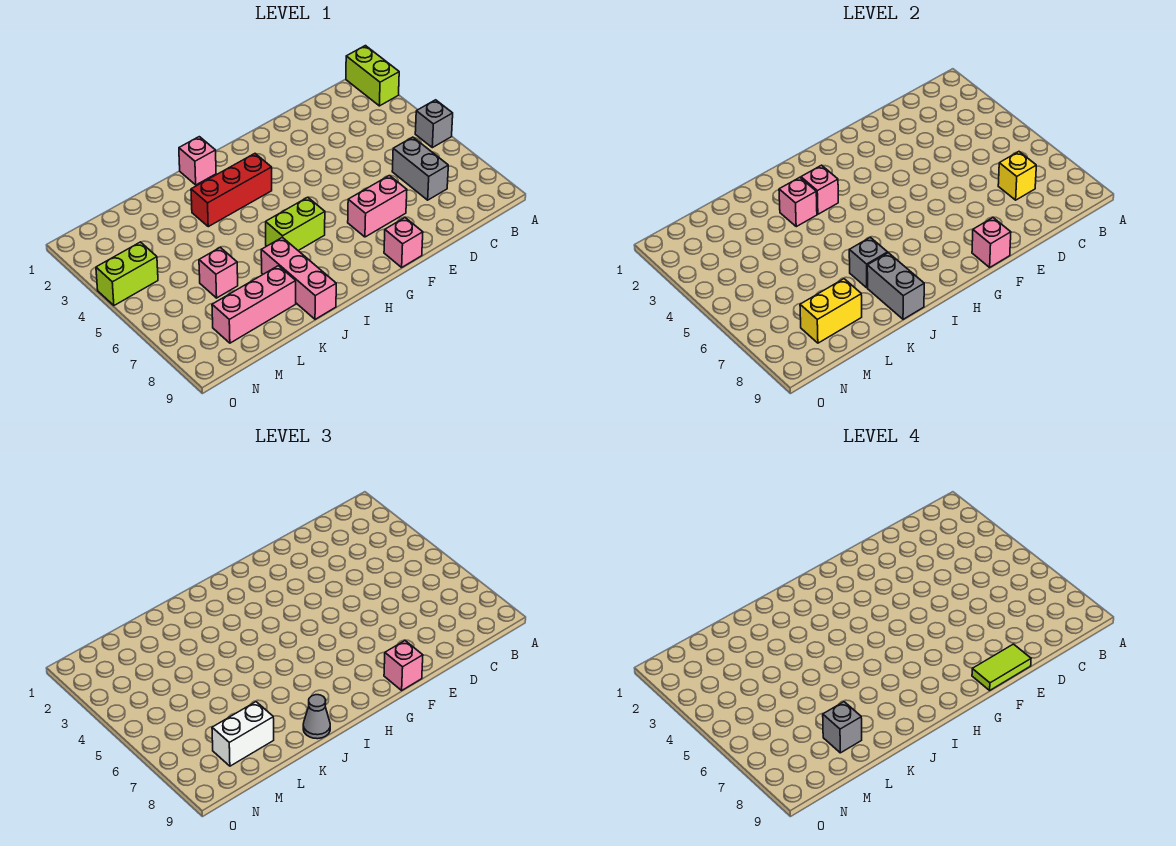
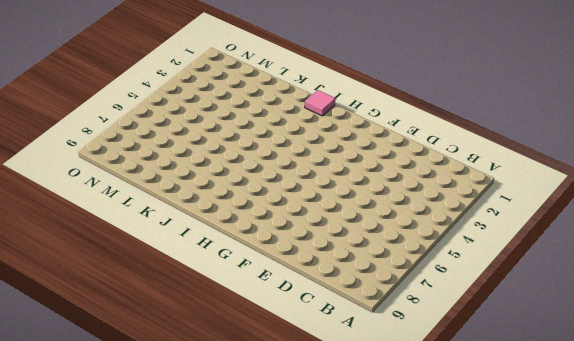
pink 1x1 tile [305,90,335,116] -> pink 1x1 brick [179,137,216,185]
none -> lime 1x2 brick [346,46,399,106]
none -> grey 1x1 brick [415,100,453,148]
none -> grey 1x2 brick [392,137,448,200]

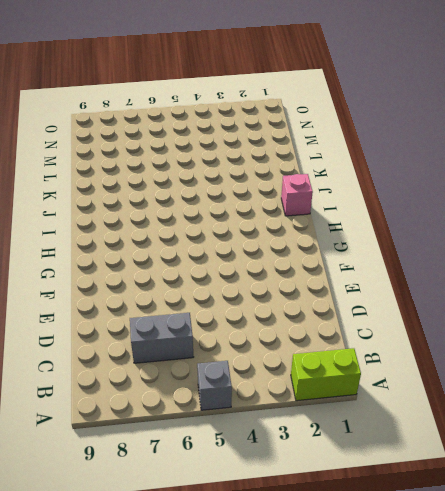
none -> pink 1x2 brick [348,176,407,237]
none -> pink 1x1 brick [384,218,423,267]
none -> red 1x3 brick [191,154,272,227]

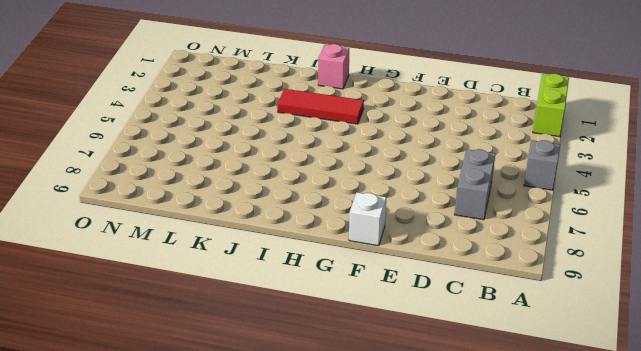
white 1x1 brick [349,192,386,246] -> pink 1x1 brick [384,218,423,267]
red 1x3 tile [277,89,364,124] -> red 1x3 brick [191,154,272,227]
none -> pink 1x2 brick [348,176,407,237]
none -> lime 1x2 brick [266,197,325,251]
none -> pink 1x3 brick [261,237,336,319]

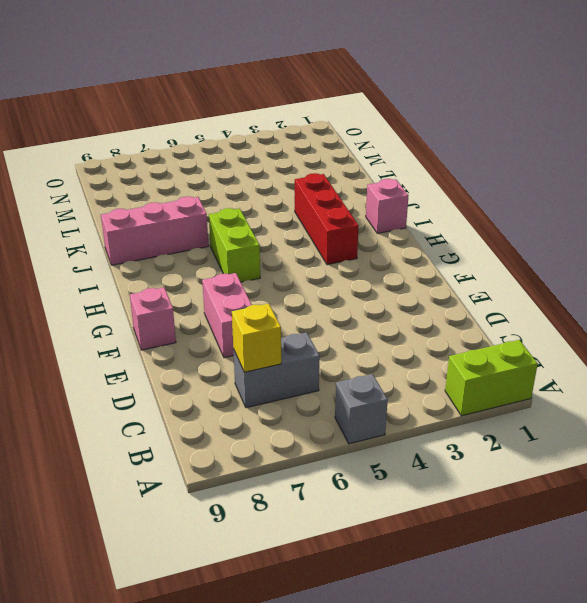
none -> pink 1x3 brick [212,266,296,343]
none -> pink 1x1 brick [199,247,238,298]
none -> lime 1x2 brick [96,242,158,305]

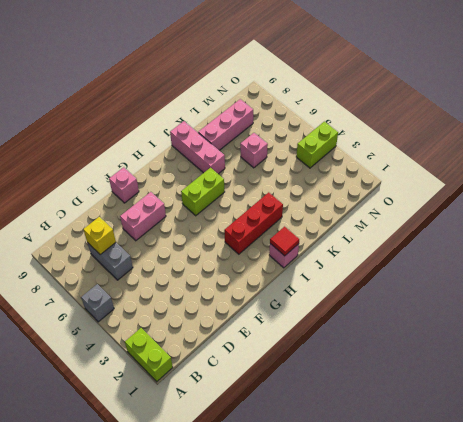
red 1x1 tile [270,227,299,256] -> none
none -> pink 1x1 brick [972,218,1011,267]
none -> pink 1x1 brick [801,165,838,214]
none -> pink 1x1 brick [779,177,817,227]

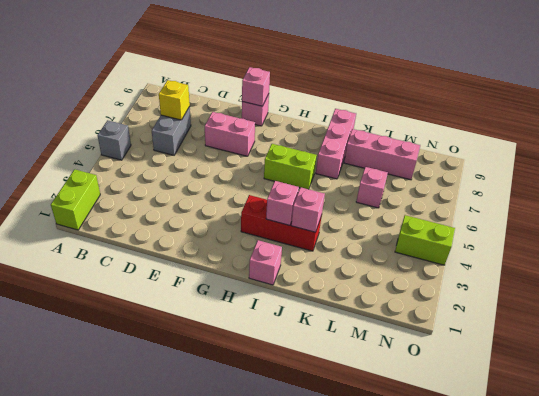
none -> grey 1x1 brick [849,237,888,288]
none -> grey 1x2 brick [867,253,924,319]
none -> yellow 1x2 brick [800,279,862,343]

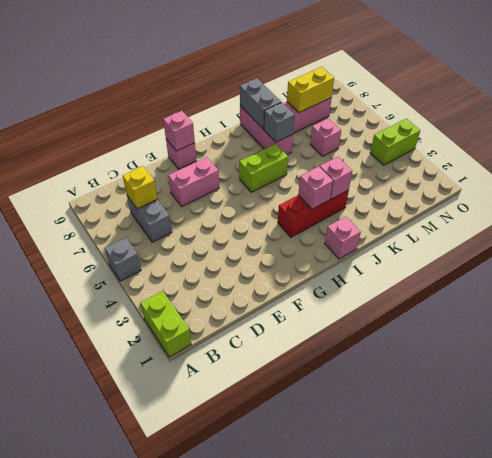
none -> pink 1x1 brick [384,641,423,690]
none -> grey 1x1 cone [303,695,330,739]
none -> white 1x2 brick [212,702,274,766]

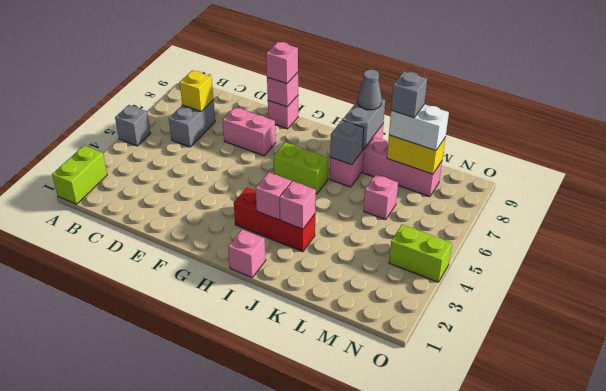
none -> lime 1x2 tile [972,644,1031,690]

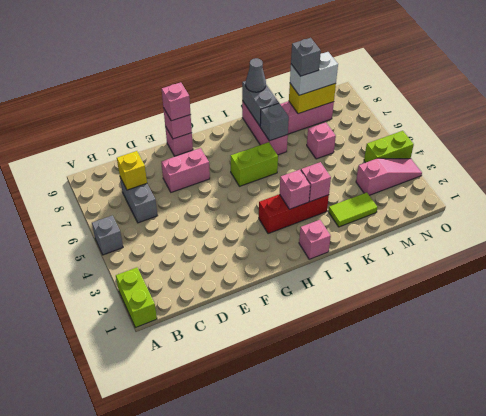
lime 1x2 tile [328,192,378,227] -> lime 1x2 tile moved to [972,644,1031,690]
pink 1x3 slope [356,158,422,195] -> none

